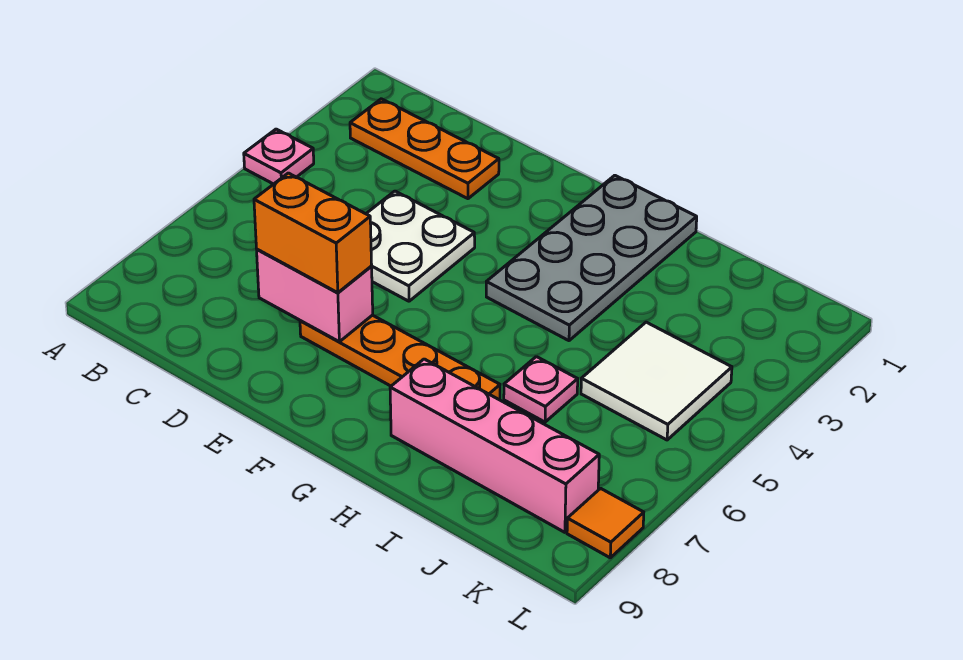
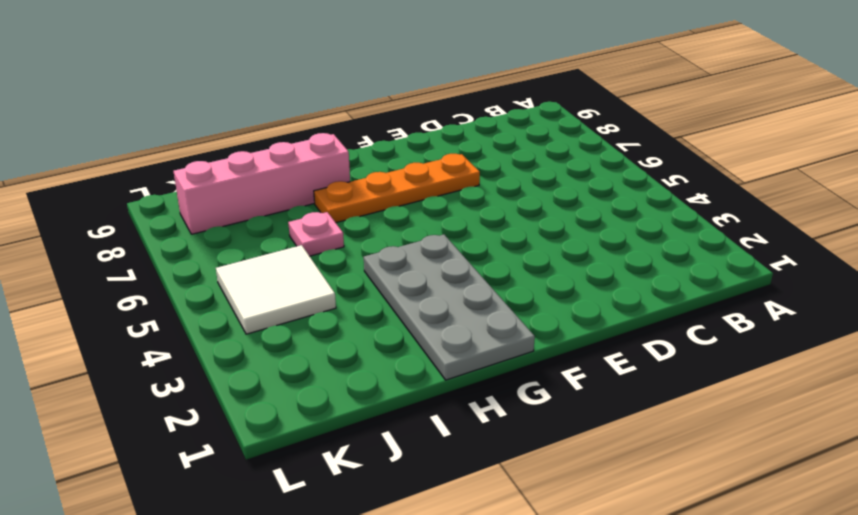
none -> pink 1x1 plate [244,129,314,184]
none -> orange 1x3 plate [350,99,499,199]

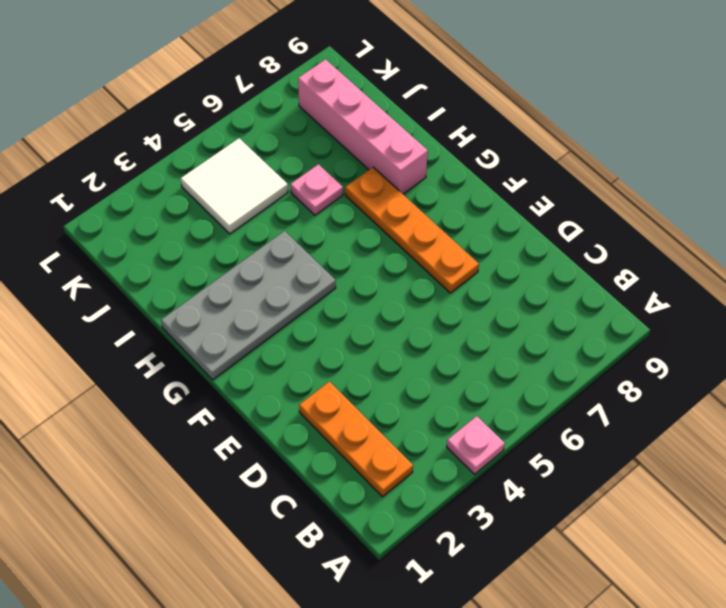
none -> white 2x2 plate [366,191,475,301]
none -> orange 1x1 tile [567,488,644,558]

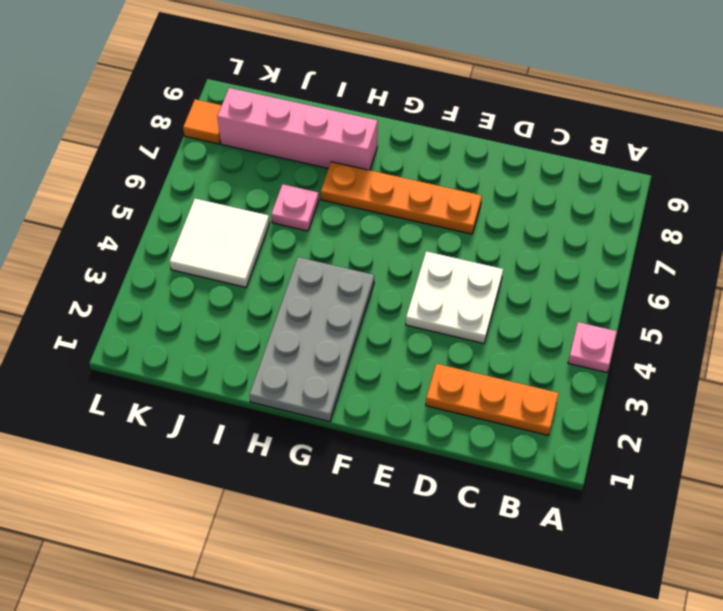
none -> pink 1x2 brick [257,249,373,342]
none -> orange 1x2 brick [254,173,372,293]

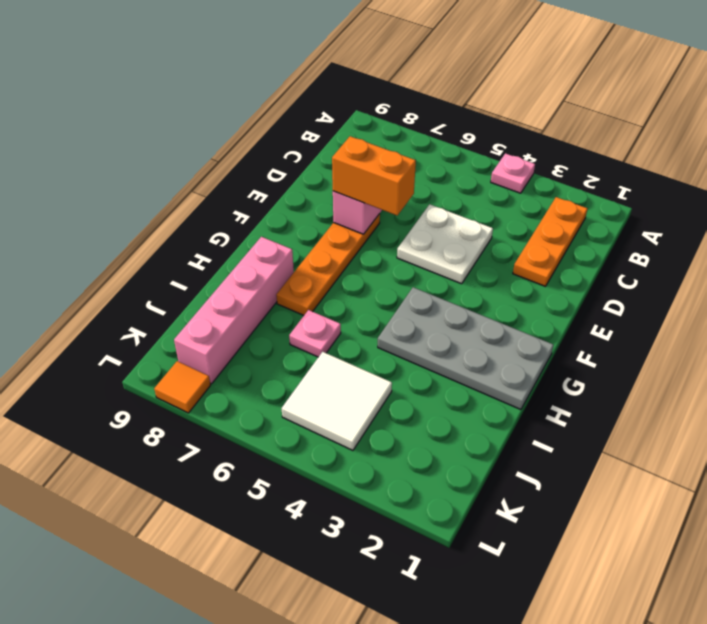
orange 1x2 brick [332,136,416,215] -> orange 1x2 brick turned to [254,173,372,293]

